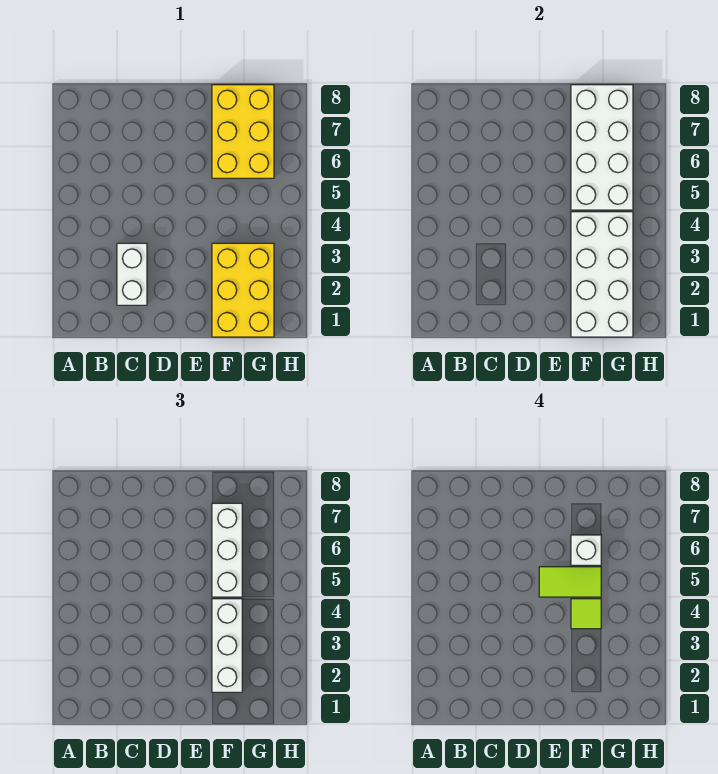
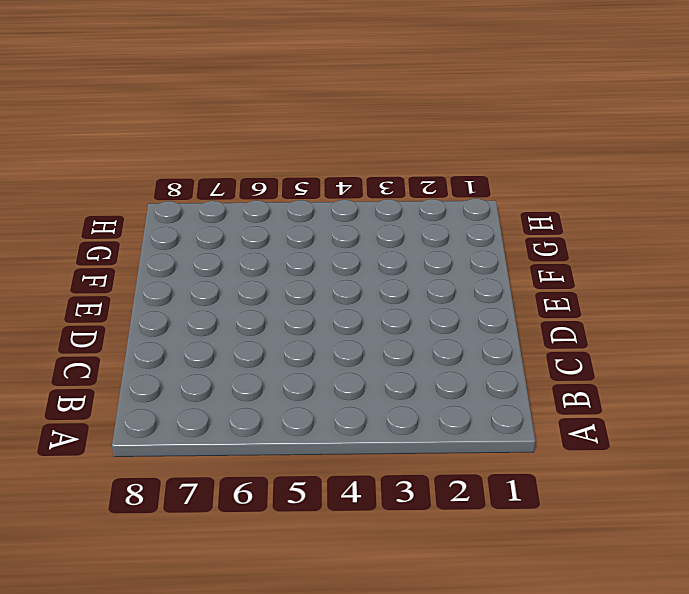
none -> white 1x2 brick [117,243,147,305]
none -> yellow 2x3 brick [212,243,274,337]

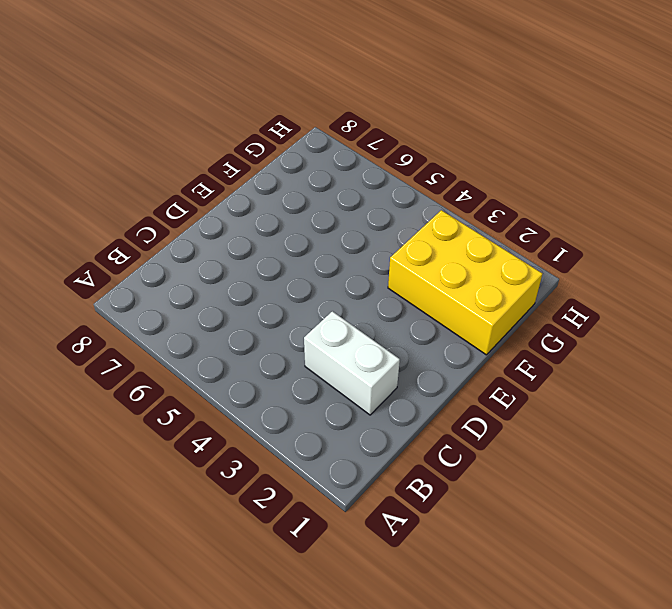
none -> yellow 2x3 brick [212,85,274,178]
none -> white 2x4 brick [571,212,633,337]

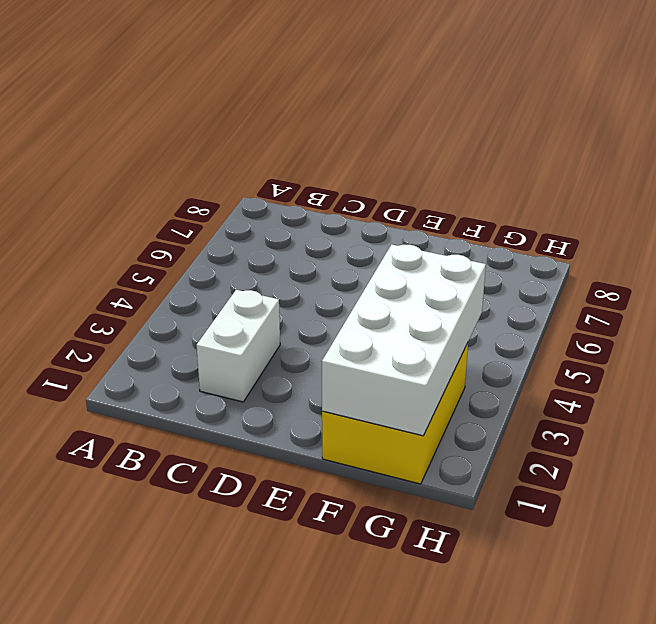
none -> yellow 2x3 brick [212,85,274,178]
none -> white 2x4 brick [571,85,633,210]

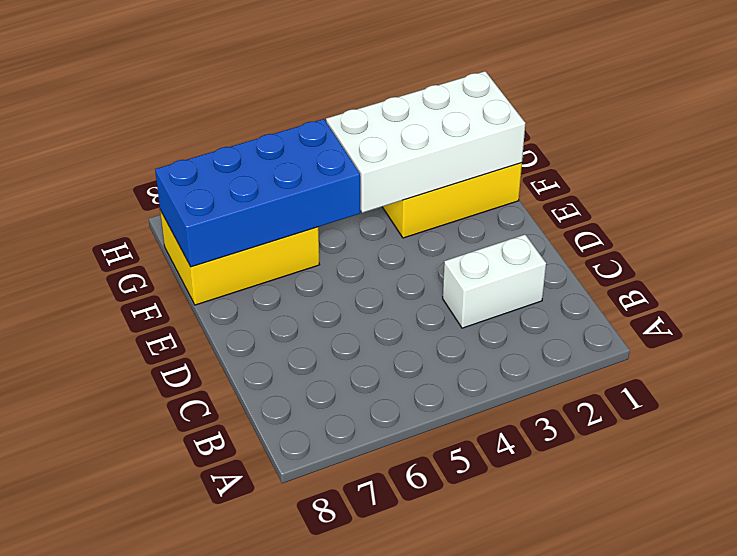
blue 2x4 brick [155,119,360,267] -> white 2x4 brick [571,85,633,210]
none -> white 1x3 brick [212,599,242,692]
none -> white 1x3 brick [212,503,242,597]

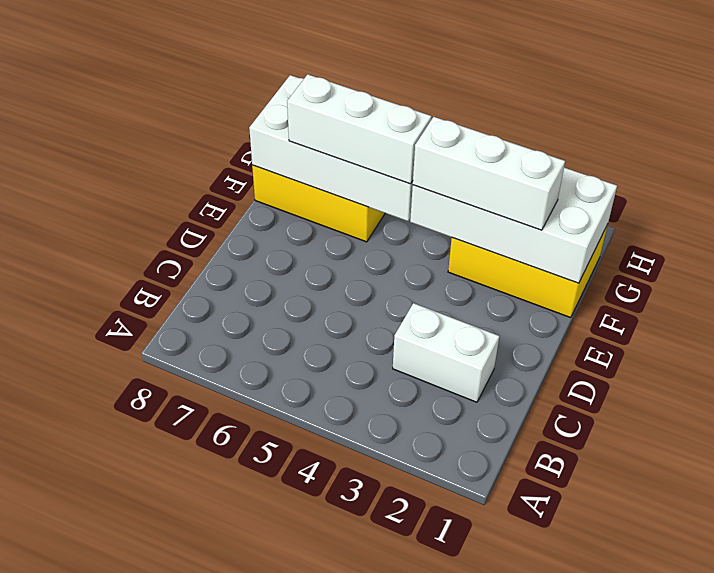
none -> lime 1x2 tile [539,567,601,597]
none -> lime 1x1 tile [571,599,601,629]

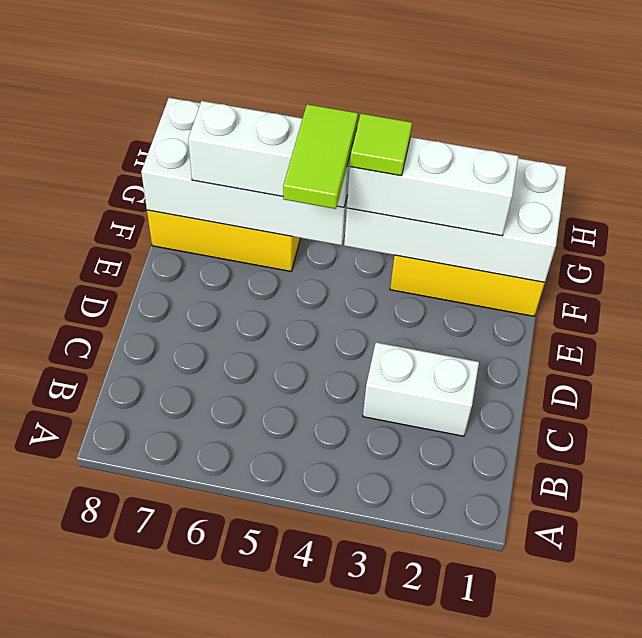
none -> white 1x1 brick [571,535,601,565]

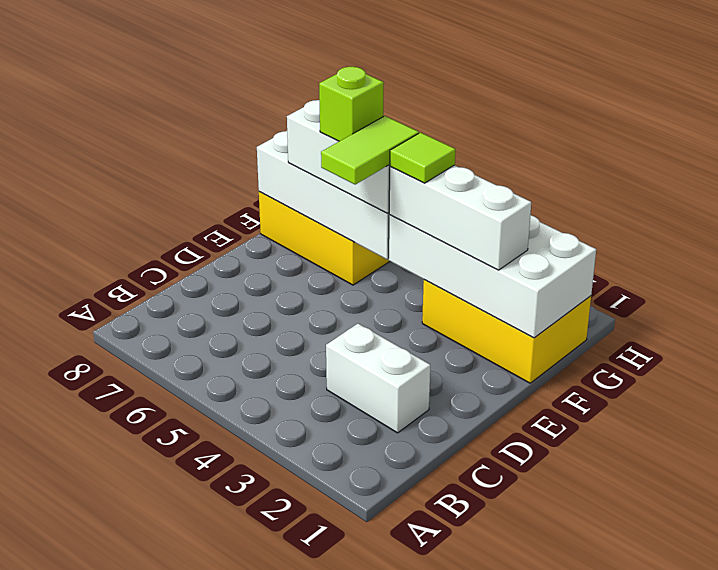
lime 1x1 brick [319,67,384,141] -> white 1x1 brick [571,535,601,565]

